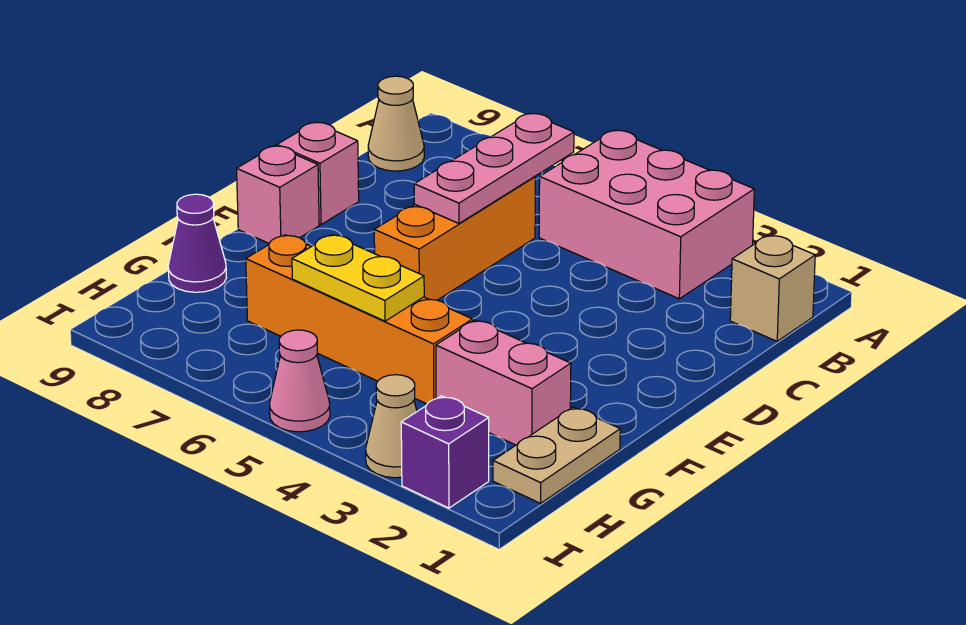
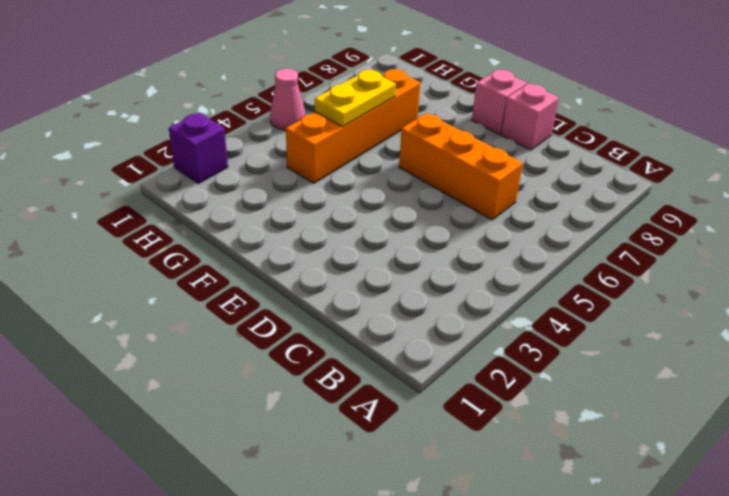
none -> pink 2x3 brick [539,130,754,299]
none -> tan 1x1 brick [730,235,815,341]
none -> tan 1x1 cone [368,76,424,171]

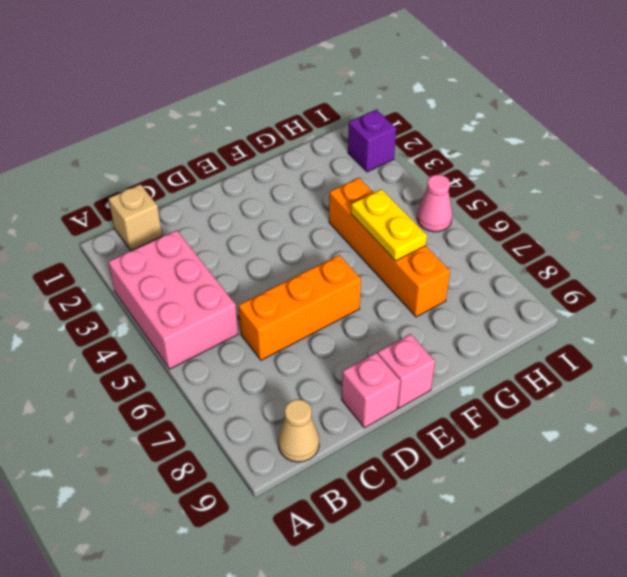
none -> tan 1x2 plate [493,407,620,503]
none -> pink 1x2 brick [436,320,571,445]
none -> purple 1x1 cone [168,194,227,292]

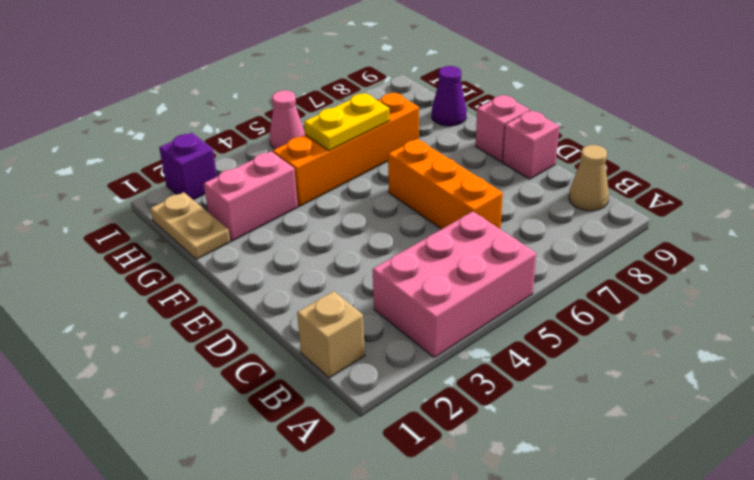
none -> tan 1x1 cone [366,375,417,478]
none -> pink 1x3 plate [414,113,574,223]

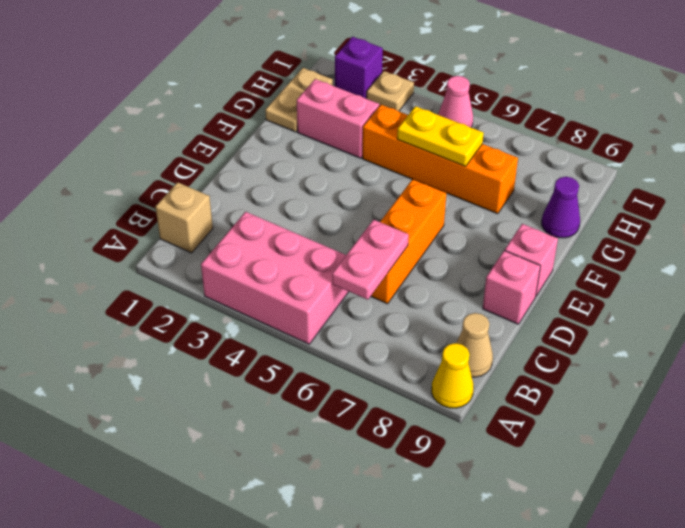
yellow 1x1 cone [432,343,474,408] -> none
pink 1x2 plate [332,220,409,300] -> pink 1x3 plate [414,113,574,223]
tan 1x1 plate [367,71,414,111] -> tan 1x1 cone [366,375,417,478]

